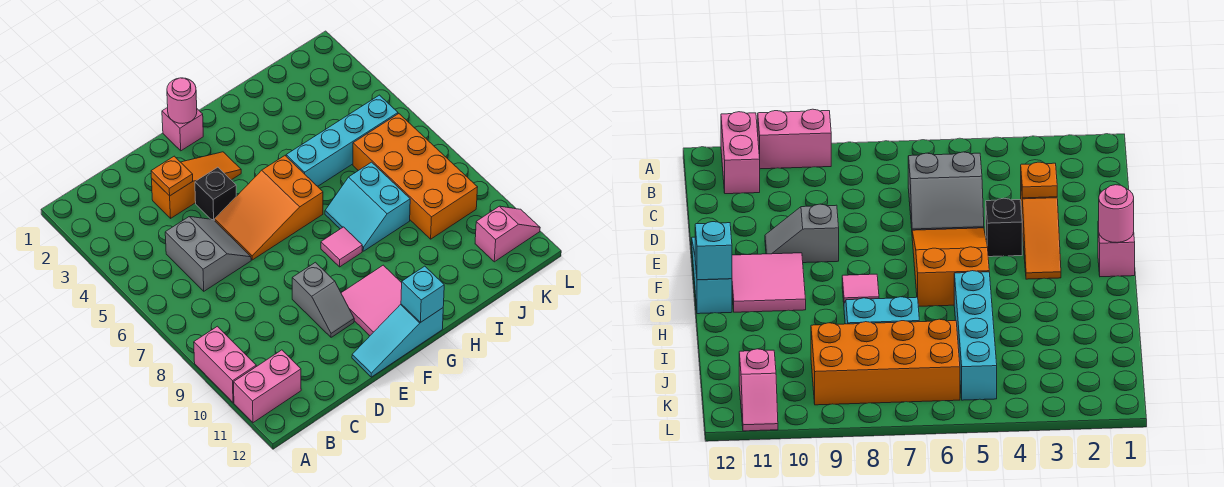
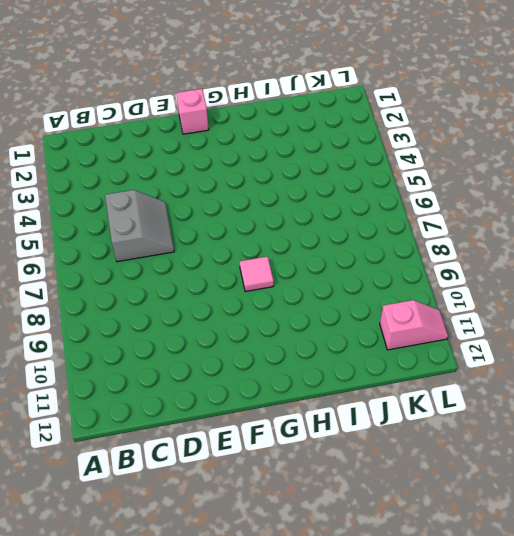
none -> pink 1x2 brick [194,326,256,402]
none -> pink 1x2 brick [234,350,301,423]
none -> orange 1x3 slope [152,152,241,218]

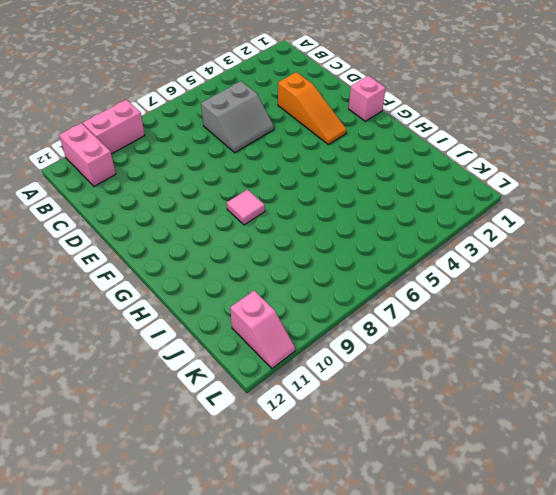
none -> black 1x1 brick [195,167,236,221]
none -> orange 2x3 slope [215,156,323,260]
none -> grey 1x2 slope [292,262,354,337]

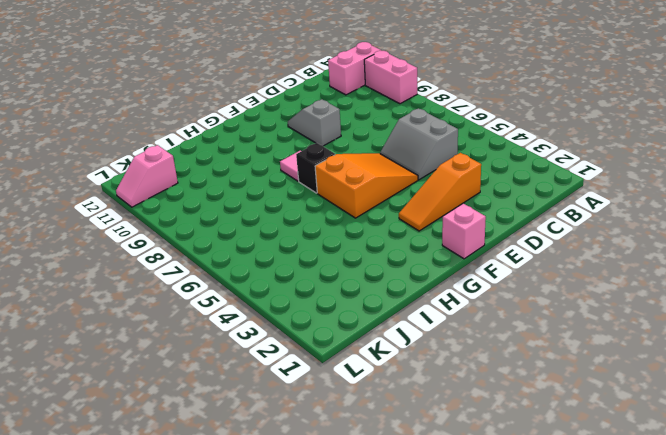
black 1x1 brick [296,143,335,193] -> black 1x1 brick moved to [195,167,236,221]
none -> cyan 1x3 slope [352,304,443,377]
none -> pink 2x2 tile [341,265,402,336]
none -> cyan 1x4 brick [286,95,398,186]

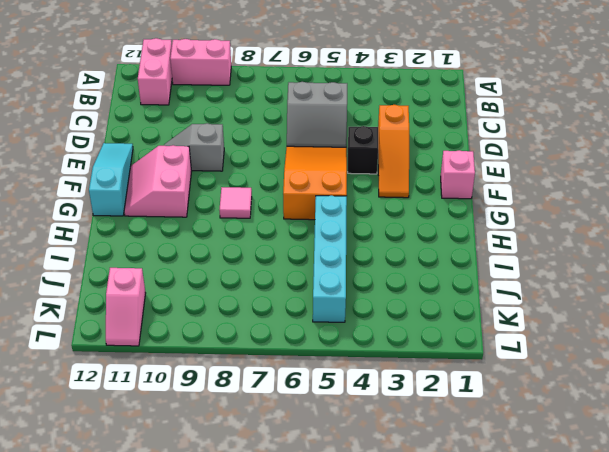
pink 2x2 slope [124,145,191,217] -> pink 2x2 tile [341,265,402,336]
none -> cyan 2x2 slope [325,162,410,251]
none -> orange 2x4 brick [353,114,478,239]
none -> orange 1x1 plate [151,156,193,196]

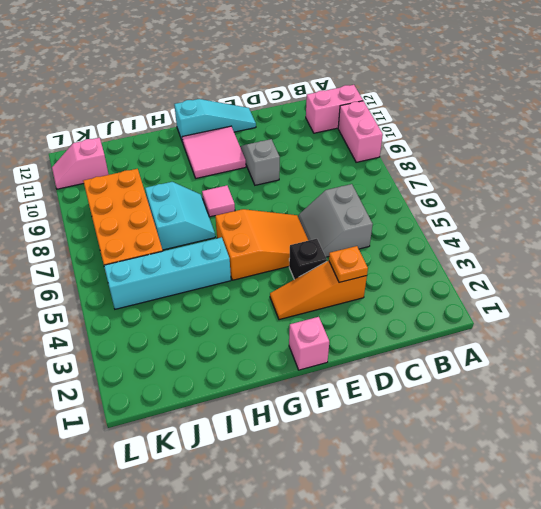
none -> pink 1x1 round brick [167,78,197,123]
none -> cyan 1x1 brick [401,266,444,323]

